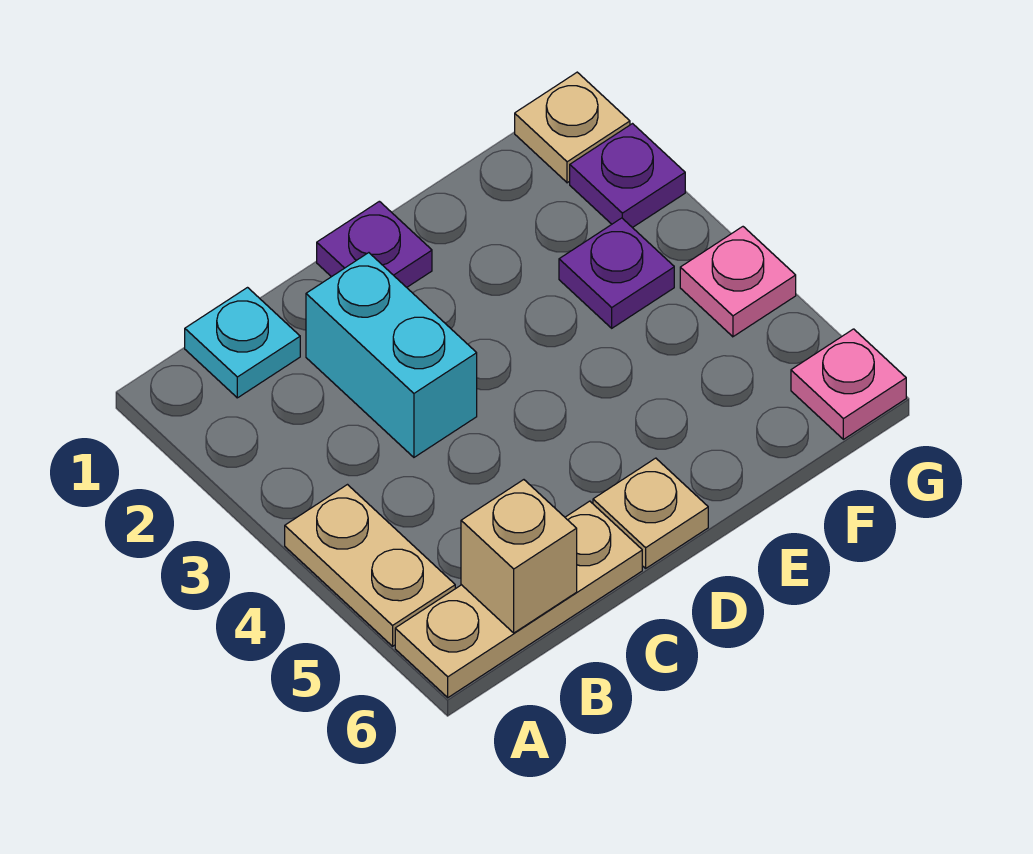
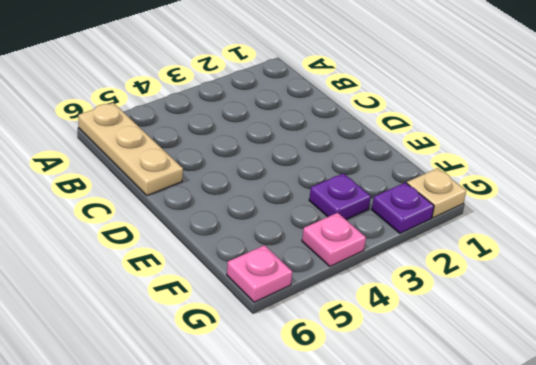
none -> tan 1x2 plate [285,485,455,646]
none -> cyan 1x1 plate [185,288,300,398]
none -> cyan 1x2 brick [306,253,477,457]

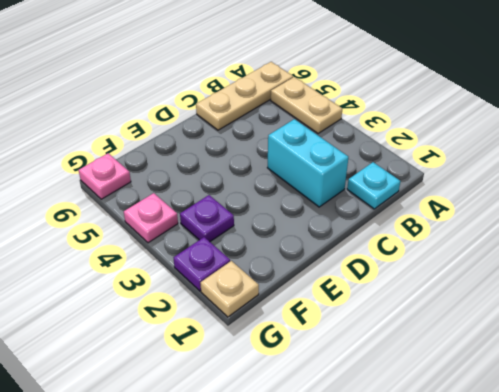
none -> purple 1x1 plate [317,201,432,287]
none -> tan 1x1 plate [593,458,708,568]
none -> tan 1x1 brick [461,480,577,633]

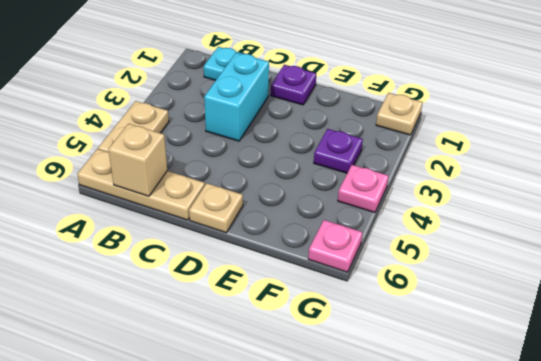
none -> purple 1x1 plate [570,124,685,228]

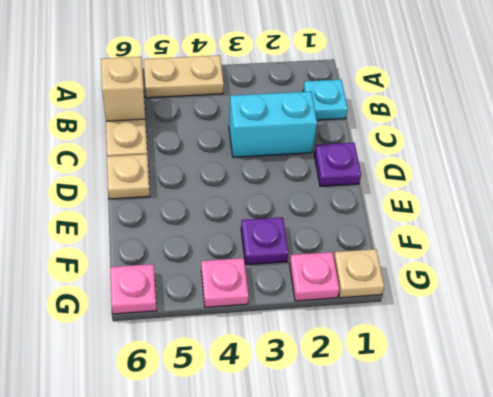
pink 1x1 plate [289,252,339,301] -> purple 1x1 plate [570,124,685,228]

